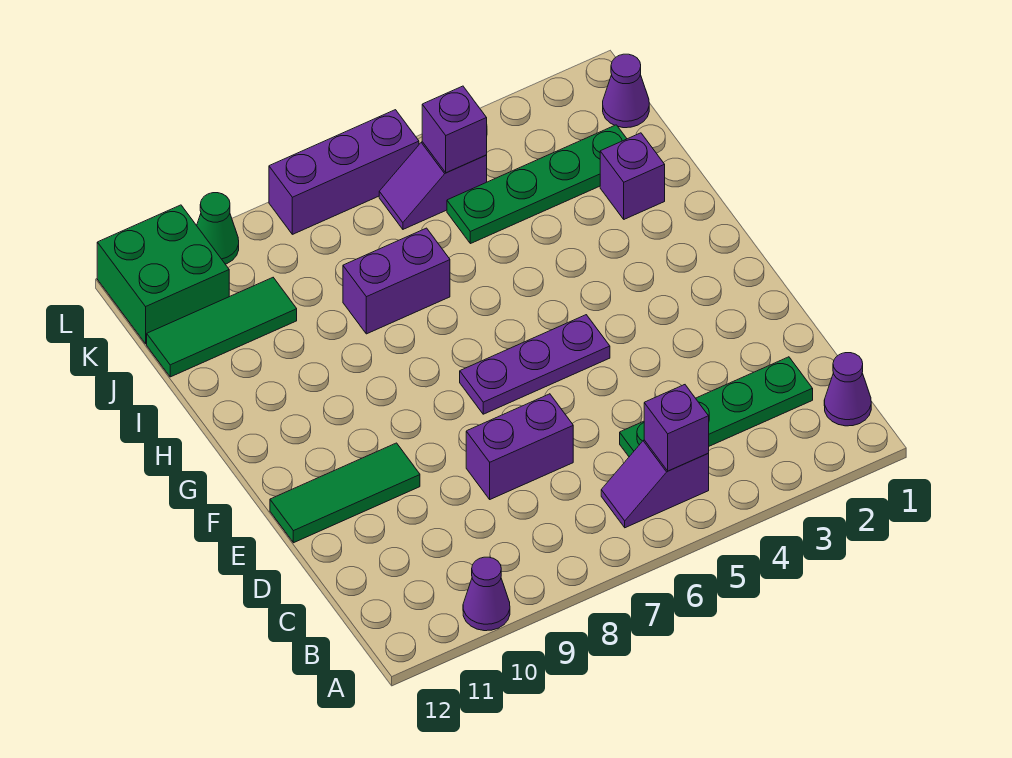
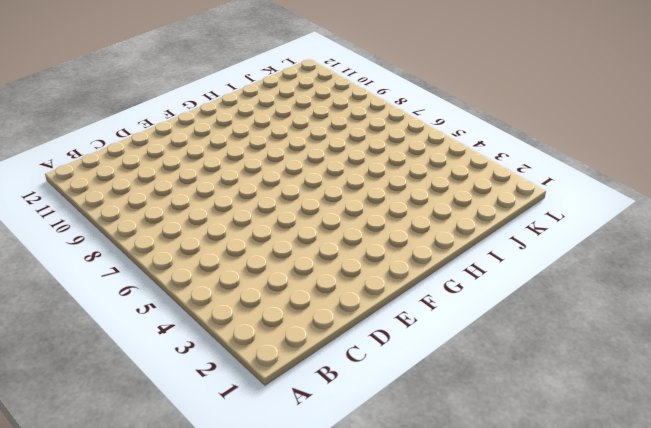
none -> purple 1x1 cone [463,557,510,631]
none -> purple 1x1 cone [824,353,871,426]
none -> purple 1x2 slope [601,440,709,528]

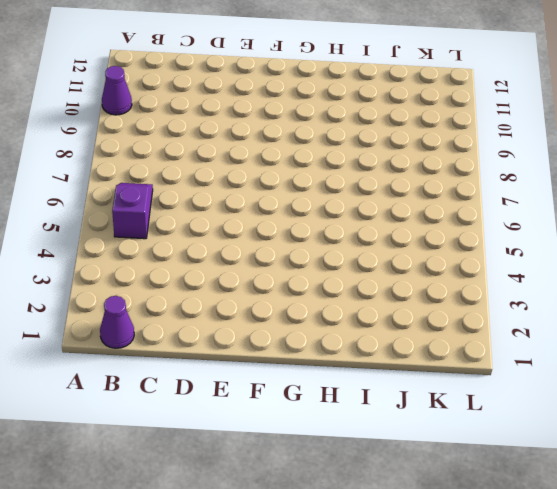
none -> green 1x4 plate [620,357,813,457]
none -> purple 1x2 brick [466,394,573,499]
none -> green 1x3 tile [270,443,420,543]

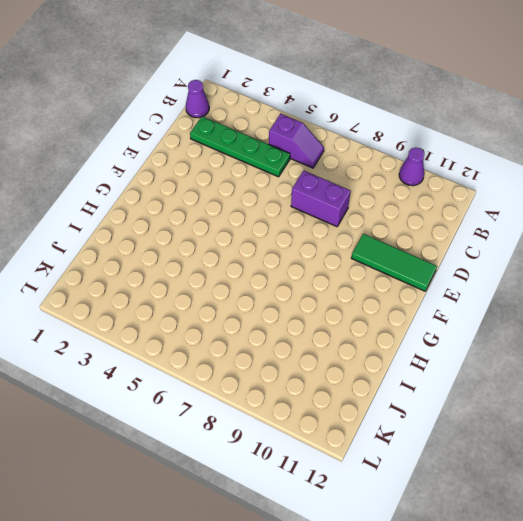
none -> purple 1x3 plate [460,315,610,414]
none -> purple 1x1 brick [600,133,665,219]
none -> purple 1x2 brick [343,228,450,334]

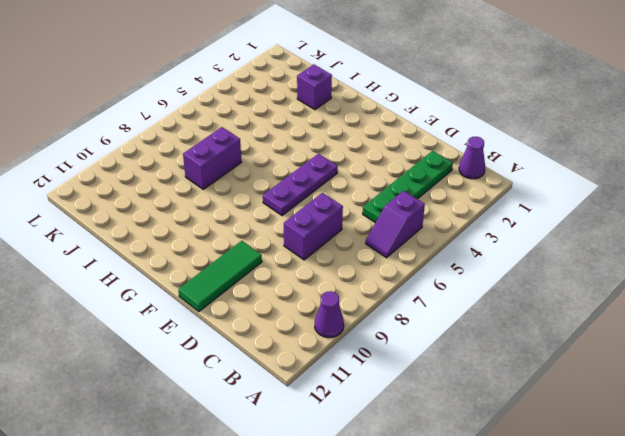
none -> green 1x4 plate [447,125,627,244]
none -> green 1x3 tile [147,278,297,377]
none -> purple 1x1 cone [603,54,649,128]

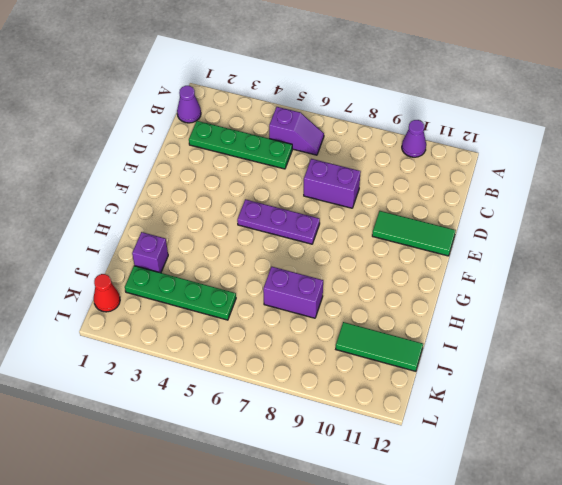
red 1x1 cone [94,274,120,312] -> purple 1x1 cone [603,54,649,128]
none -> purple 1x2 slope [379,142,487,229]
none -> green 2x2 brick [97,205,229,344]
none -> purple 1x3 brick [269,110,419,234]

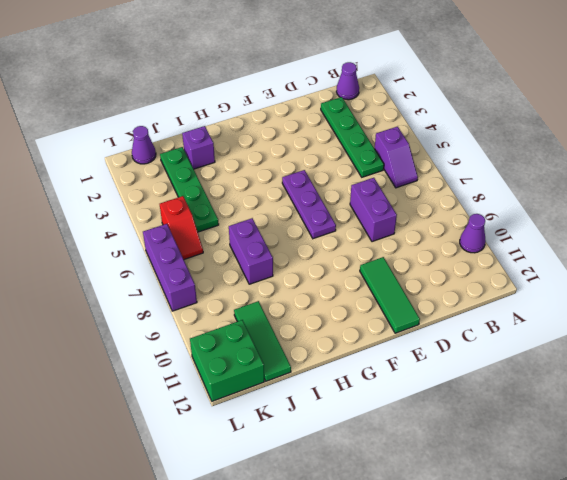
red 1x2 slope [160,196,203,259] -> purple 1x2 slope [379,142,487,229]
none -> green 1x1 cone [197,193,239,264]
none -> purple 1x1 brick [644,385,709,471]
none -> purple 1x1 brick [422,86,487,173]

